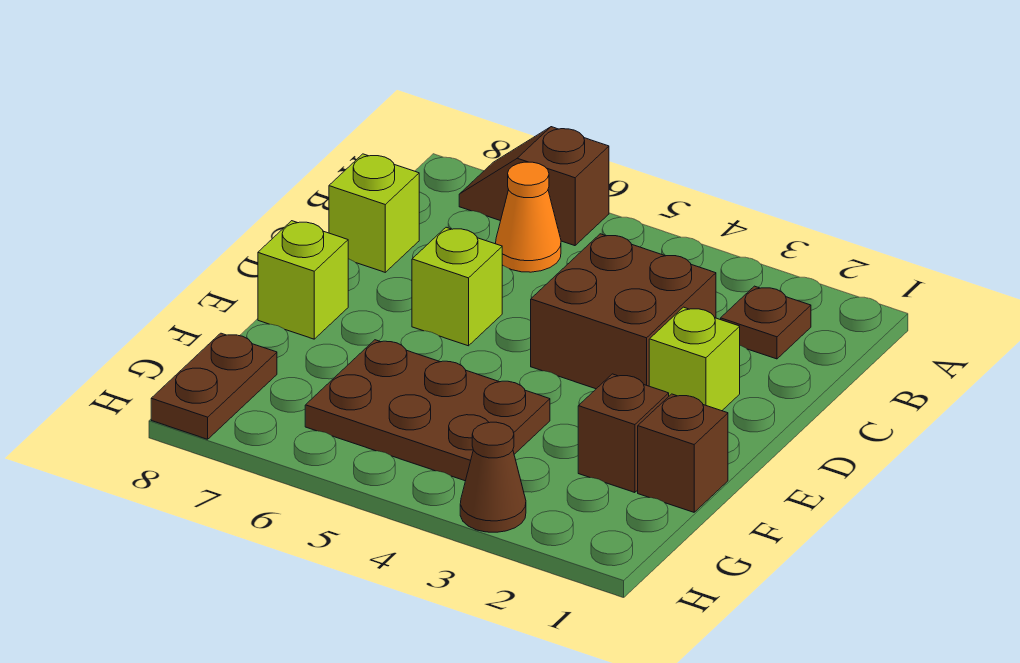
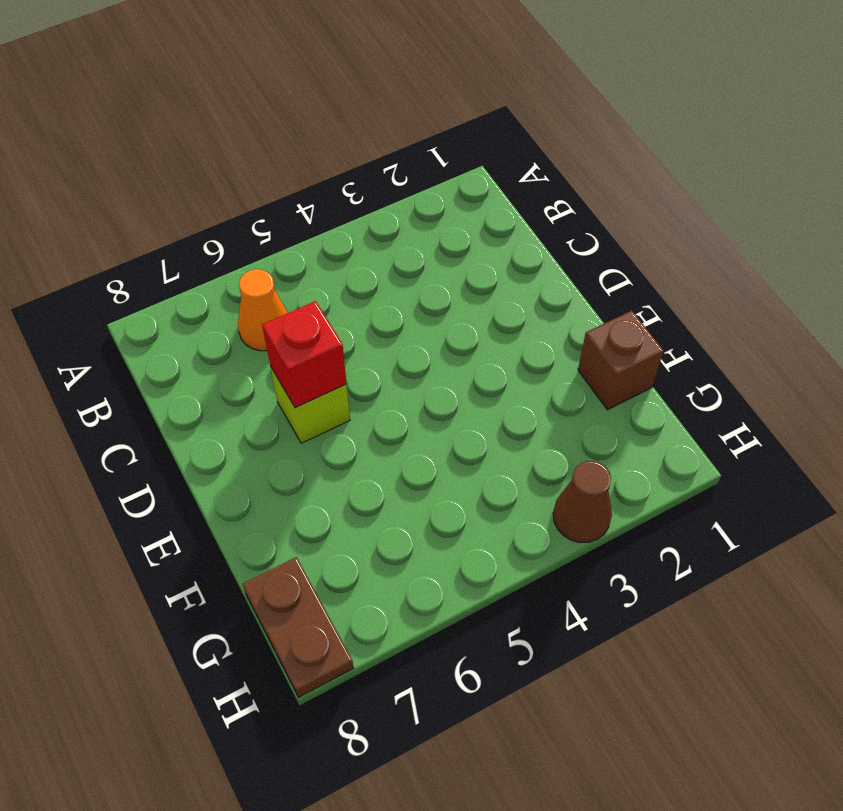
red 1x1 brick [262,301,347,407] -> none
none -> brown 1x2 slope [459,127,609,246]
none -> brown 1x1 plate [721,286,811,359]
none -> brown 2x2 brick [531,234,716,389]

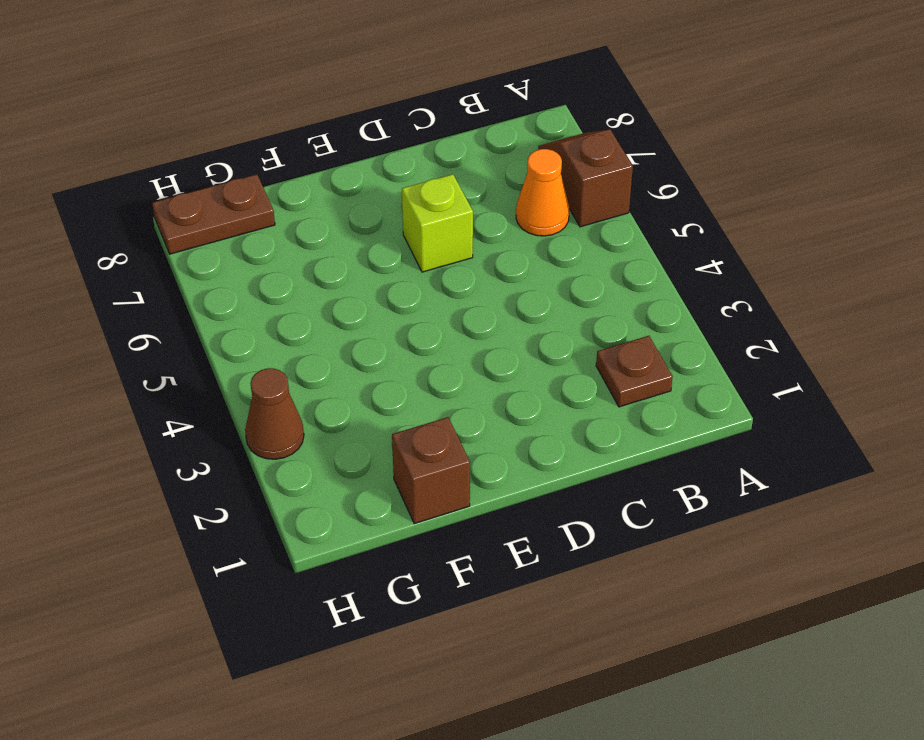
none -> brown 2x2 brick [531,234,716,389]
none -> lime 1x1 brick [329,154,419,272]
none -> lime 1x1 brick [649,307,740,411]

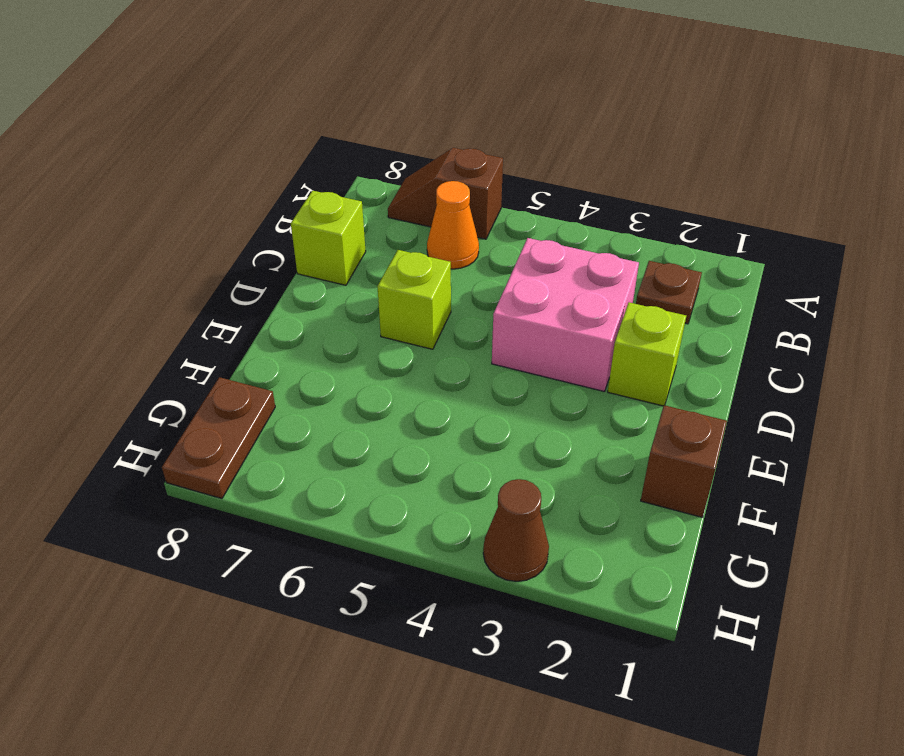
pink 2x2 brick [492,238,639,392] -> brown 2x2 brick [531,234,716,389]
none -> lime 1x1 brick [258,221,348,339]
none -> brown 1x1 brick [578,374,669,493]
none -> brown 2x3 plate [305,340,550,481]

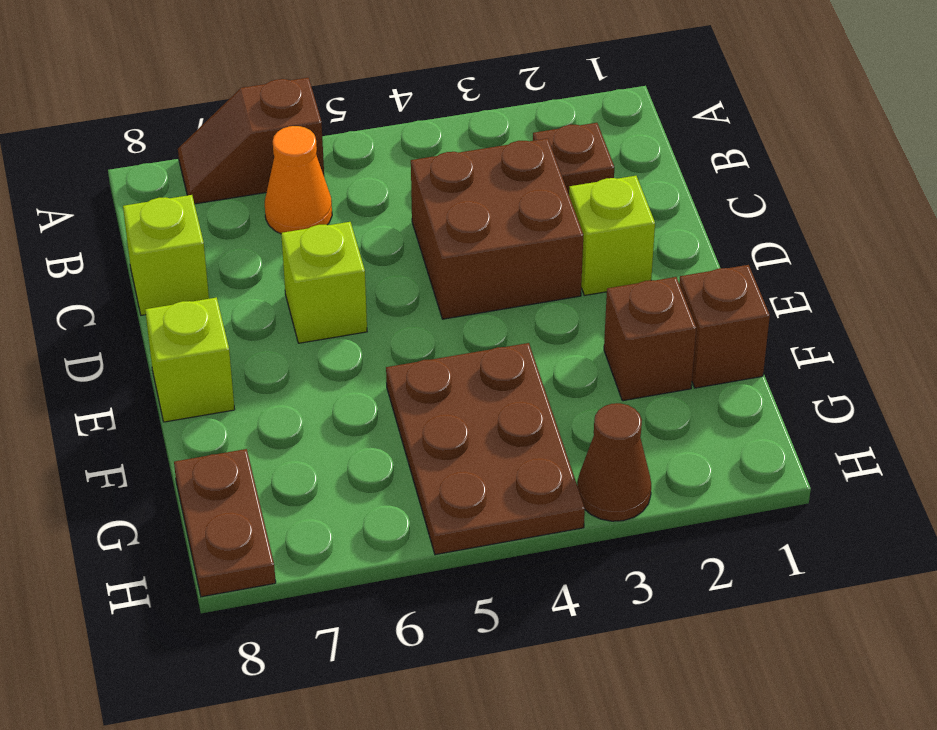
brown 2x3 plate [386,343,585,555] -> brown 2x3 plate turned to [305,340,550,481]

